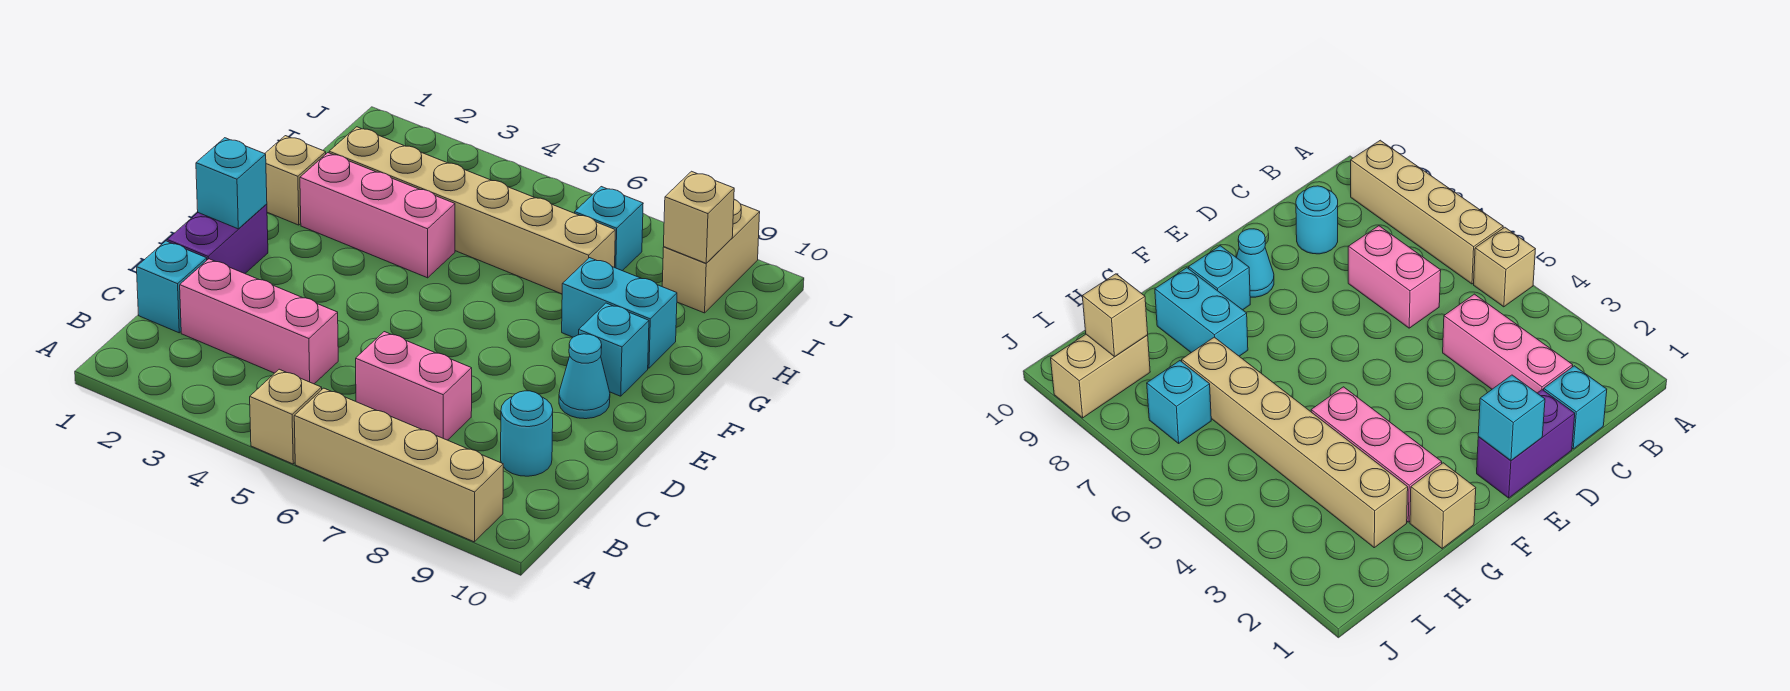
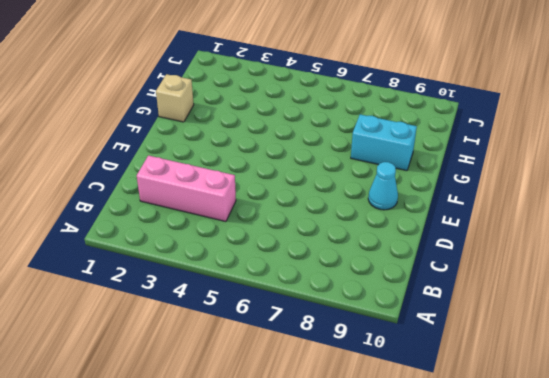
none -> tan 1x1 brick [250,369,322,464]
none -> tan 1x4 brick [294,388,503,542]
none -> cyan 1x1 brick [137,241,207,333]

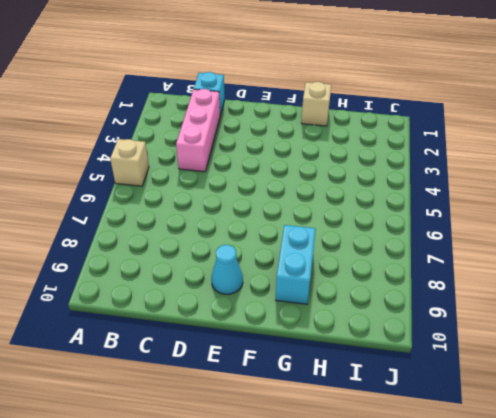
none -> tan 1x4 brick [294,388,503,542]
none -> pink 1x2 brick [356,332,472,440]
none -> cyan 1x1 round brick [501,391,553,476]

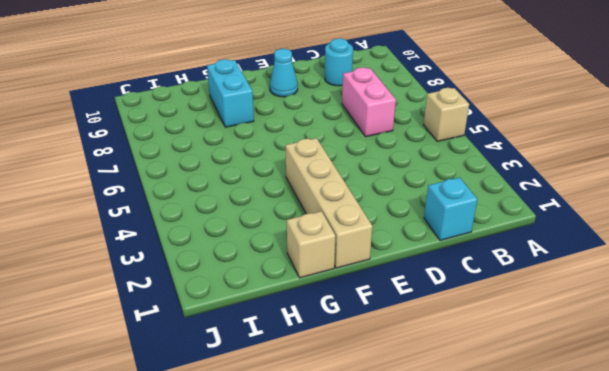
tan 1x4 brick [285,138,372,268] -> tan 1x4 brick moved to [294,388,503,542]
none -> pink 1x3 brick [180,259,338,384]
none -> purple 1x2 brick [167,204,268,273]
none -> cyan 1x1 brick [579,303,649,396]

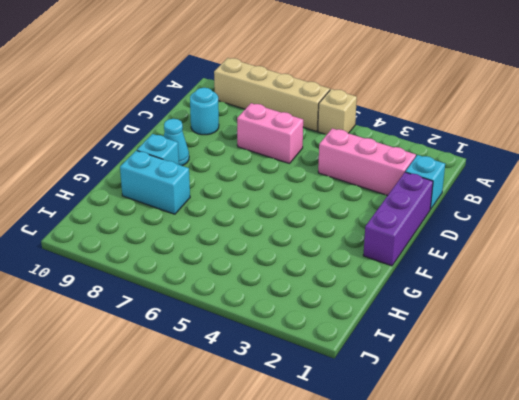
purple 1x3 brick [363,172,433,266] -> purple 1x2 brick [167,204,268,273]
none -> tan 1x1 brick [265,136,326,225]
none -> pink 1x3 brick [300,153,455,278]
none -> tan 1x6 brick [329,127,615,294]

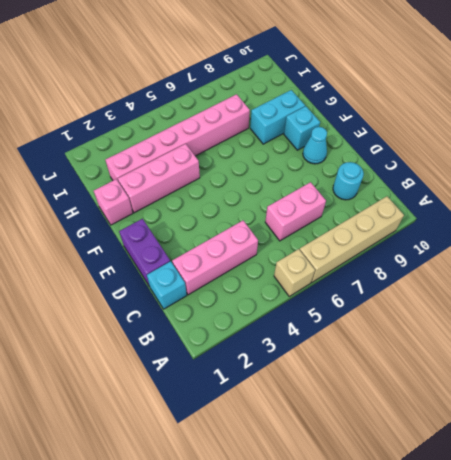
pink 1x1 brick [94,179,133,225] -> tan 1x1 brick [265,136,326,225]
pink 1x6 brick [106,94,250,181] -> tan 1x6 brick [329,127,615,294]
none -> cyan 1x1 brick [575,187,643,271]
none -> tan 1x2 brick [662,199,760,313]
none -> cyan 1x1 brick [196,138,267,229]

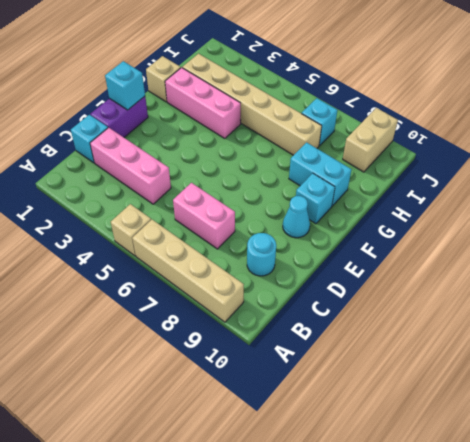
none -> tan 1x1 brick [664,171,734,263]

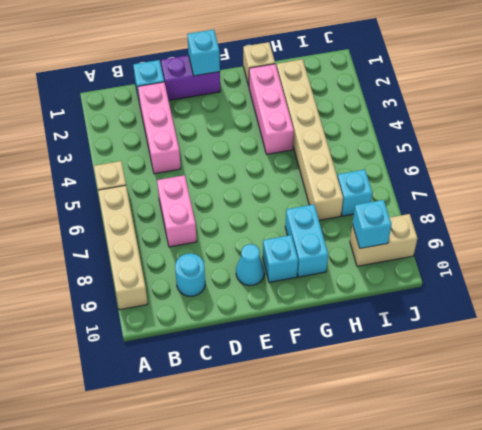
cyan 1x1 brick [352,200,391,248] -> tan 1x1 brick [664,171,734,263]

